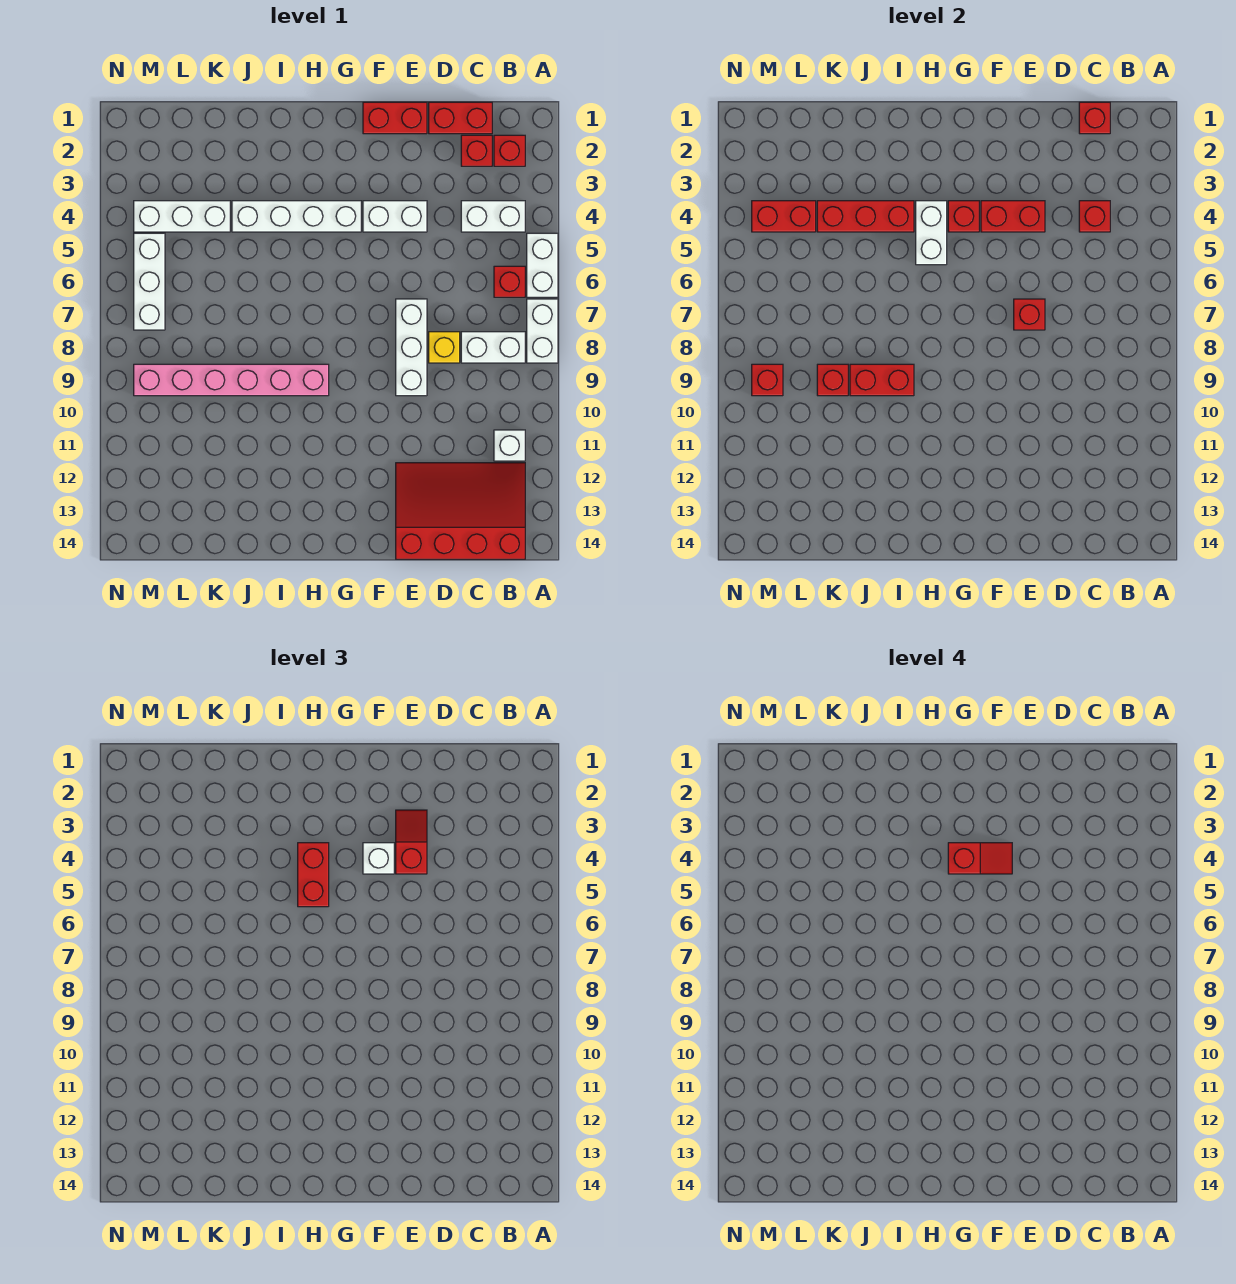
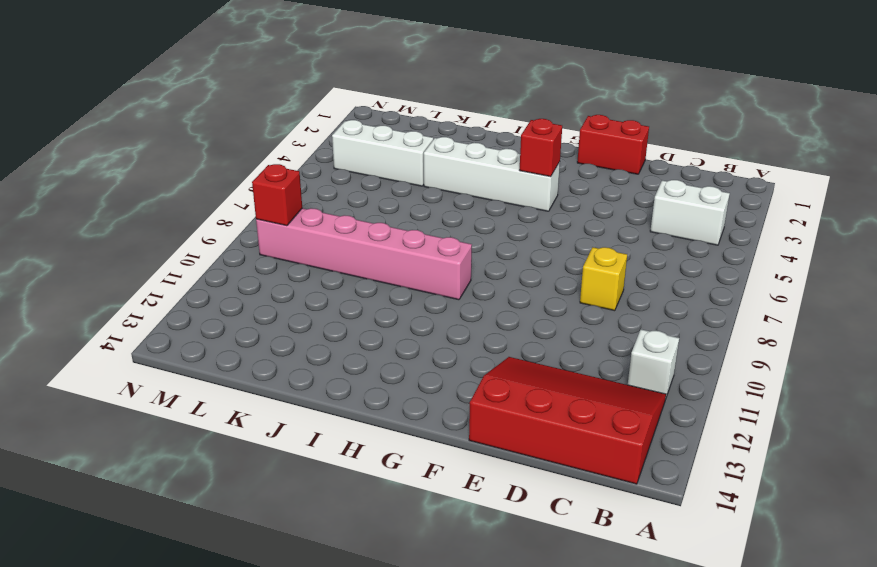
none -> white 1x2 brick [527,233,558,297]
none -> white 1x2 brick [527,299,558,363]
none -> red 1x1 brick [494,135,525,166]
none -> red 1x1 brick [494,266,525,297]

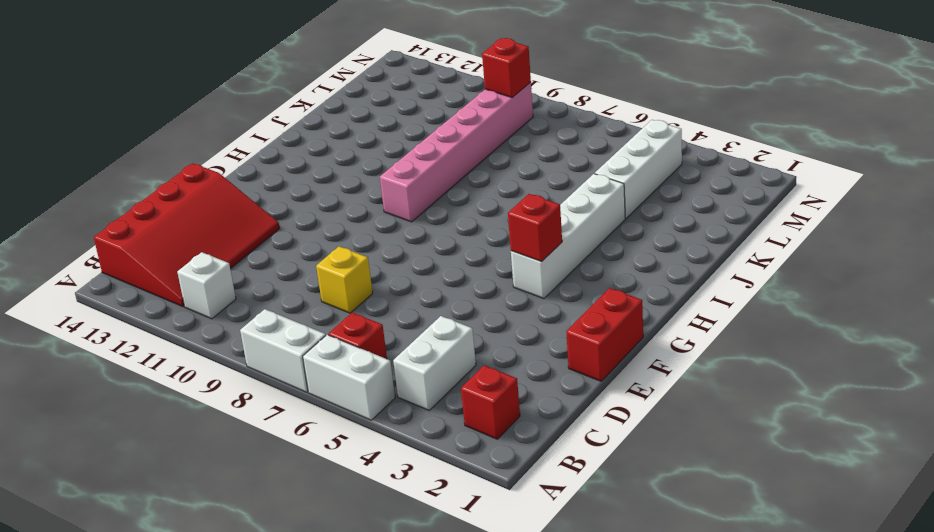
none -> white 1x2 brick [461,332,525,363]
none -> red 1x2 brick [429,102,492,134]
none -> red 1x1 brick [461,135,492,166]
none -> white 1x2 brick [363,201,427,232]

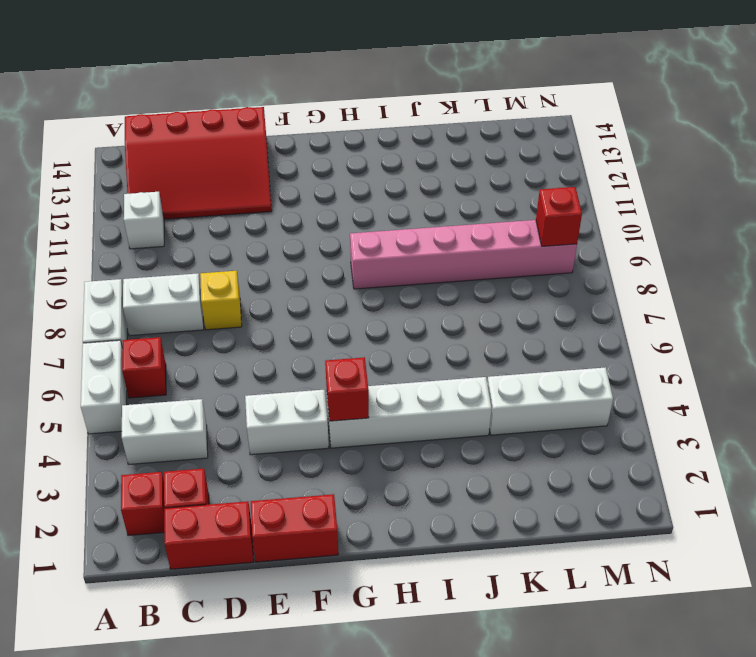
none -> white 1x3 brick [396,299,427,396]
none -> white 1x3 brick [134,233,165,330]
none -> red 1x1 brick [1079,102,1110,134]
none -> red 1x1 brick [1079,201,1110,232]

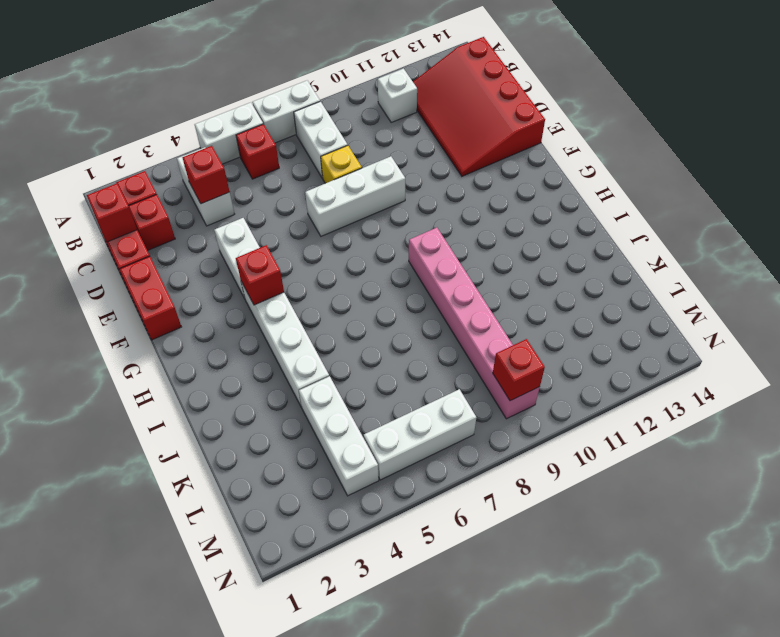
none -> red 1x2 brick [981,201,1045,232]
none -> red 1x1 brick [1014,299,1045,330]
none -> white 1x2 brick [916,201,947,265]
none -> red 1x3 brick [817,201,914,232]

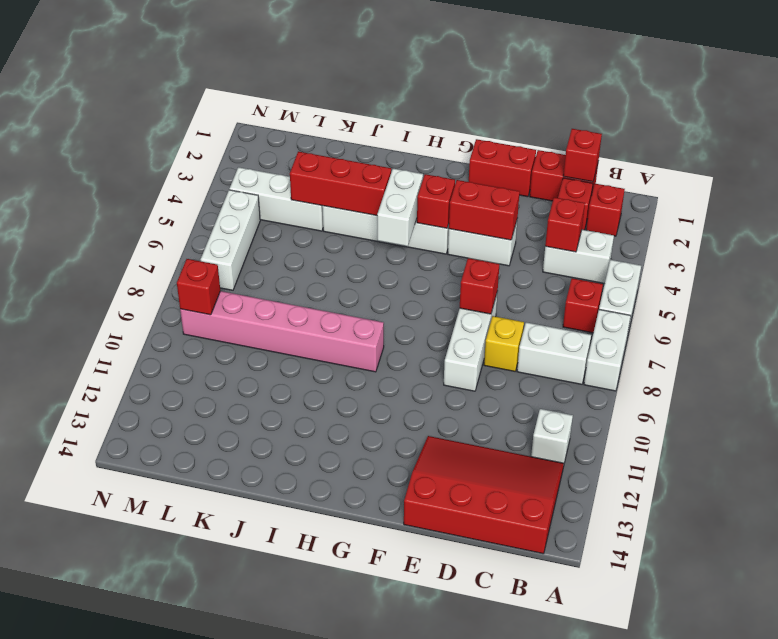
none -> red 1x2 brick [850,364,914,396]
none -> red 1x1 brick [817,364,848,396]
none -> red 1x2 brick [752,201,816,232]
none -> red 1x2 slope [396,810,427,874]

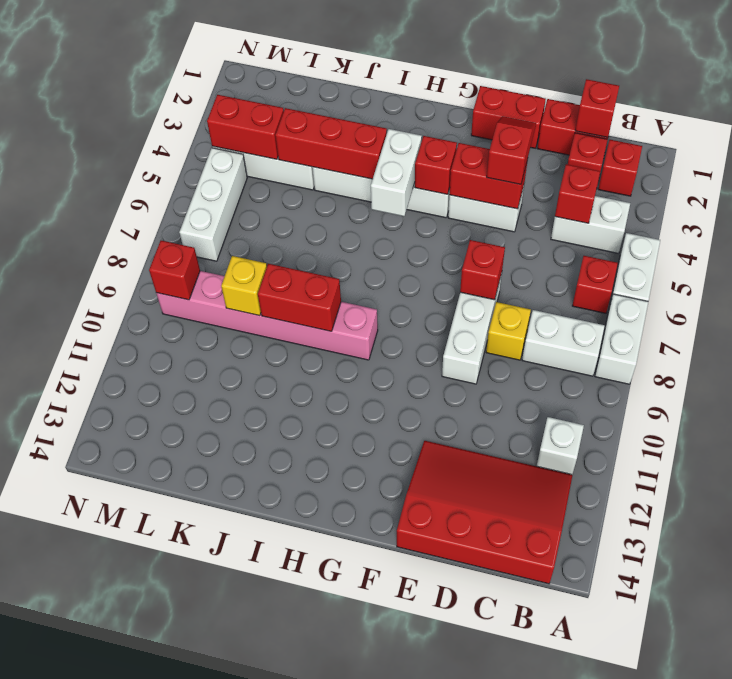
yellow 1x1 brick [221,256,267,316] -> red 1x1 brick [817,364,848,396]
none -> white 1x1 brick [363,843,394,874]
none -> red 1x2 brick [298,843,329,907]
none -> red 1x2 slope [948,843,1012,874]

